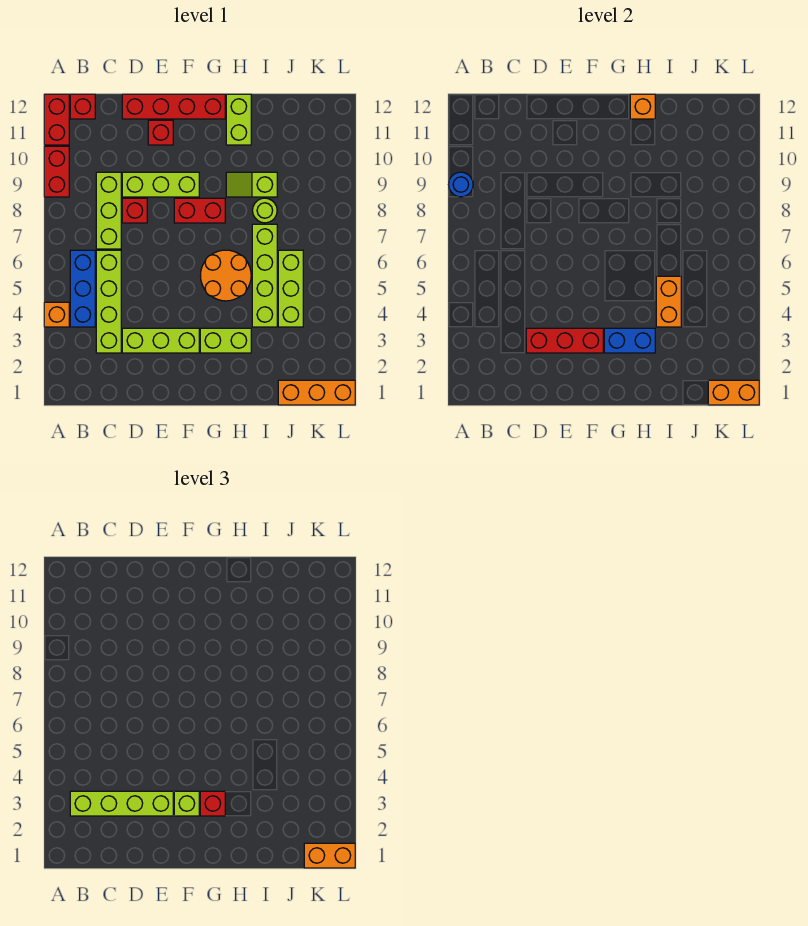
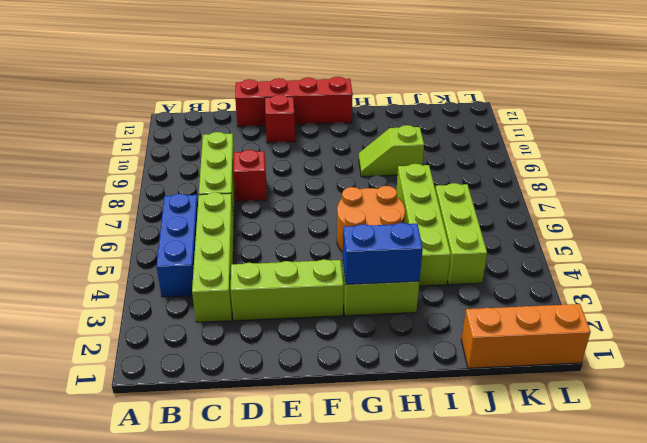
none -> orange 1x1 brick [44,302,69,327]
none -> red 1x2 brick [44,146,69,197]
none -> red 1x2 brick [44,94,69,145]
none -> red 1x1 brick [70,94,95,119]

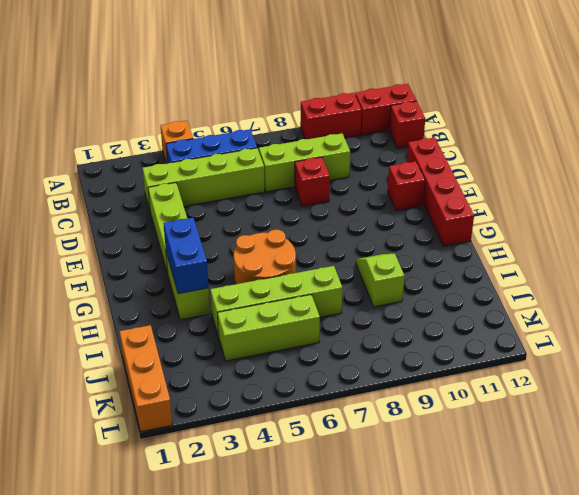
none -> lime 1x3 brick [122,172,199,197]
none -> red 1x2 brick [174,198,225,223]
none -> lime 1x2 brick [226,94,251,145]
none -> lime 1x1 round brick [253,198,277,223]

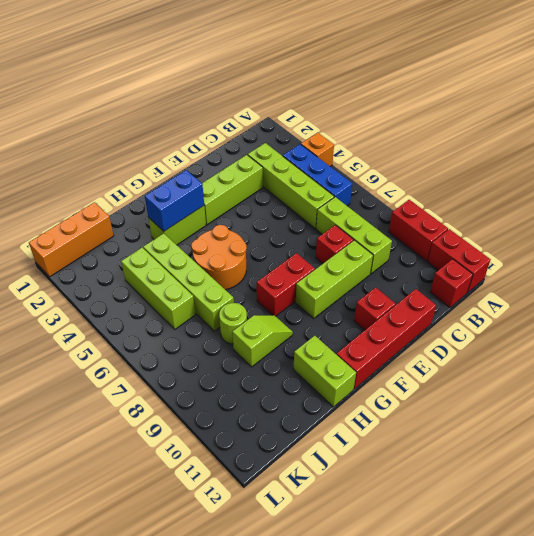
none -> blue 1x1 round brick [449,172,473,197]
none -> red 1x3 brick [526,328,603,353]
none -> orange 1x1 brick [630,94,655,119]
none -> orange 1x2 brick [656,276,681,327]

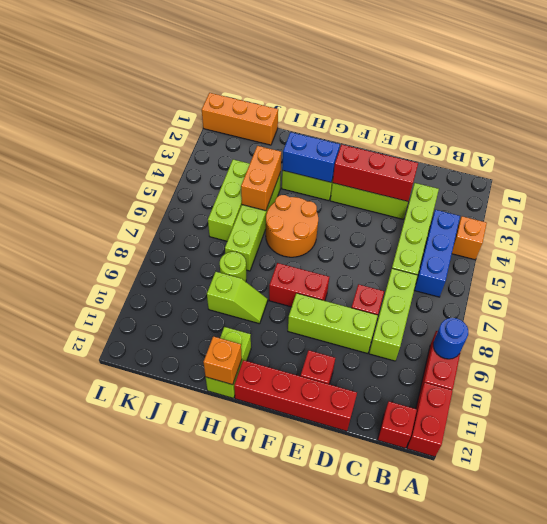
none -> orange 1x2 brick [708,380,759,405]
none -> lime 1x4 brick [70,791,173,816]
none -> lime 1x1 brick [174,791,199,816]
none -> red 1x1 brick [200,791,225,816]

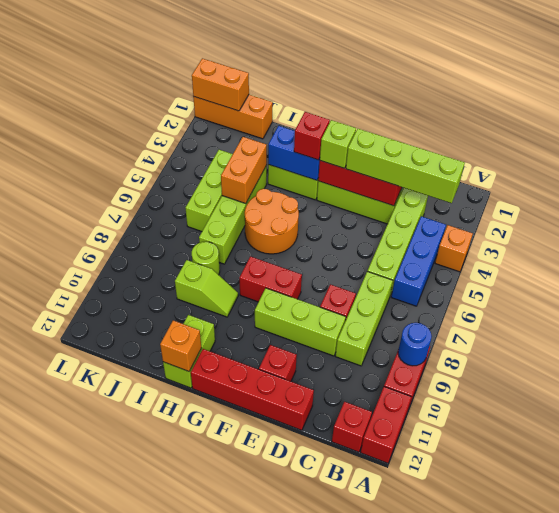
none -> orange 1x2 brick [304,843,355,868]

